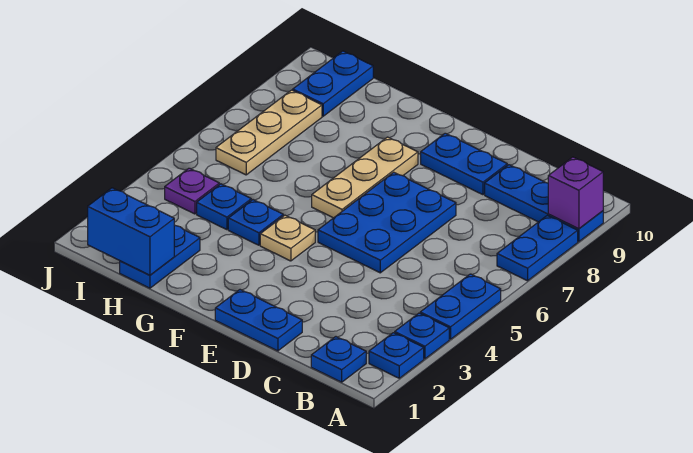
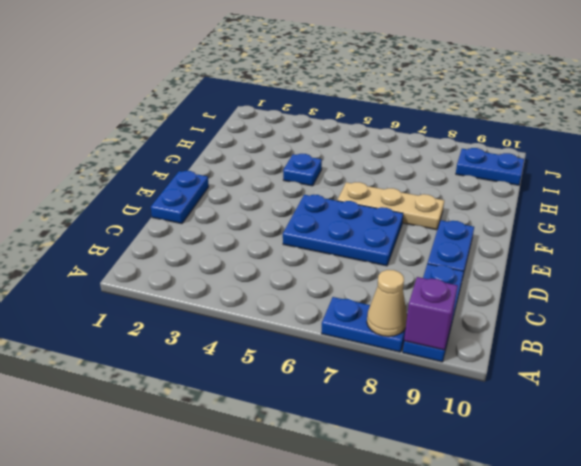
tan 1x1 cone [367,270,407,336] -> none
none -> blue 1x1 plate [369,333,424,378]
none -> blue 1x1 plate [395,313,449,359]
none -> blue 1x2 plate [420,274,501,339]

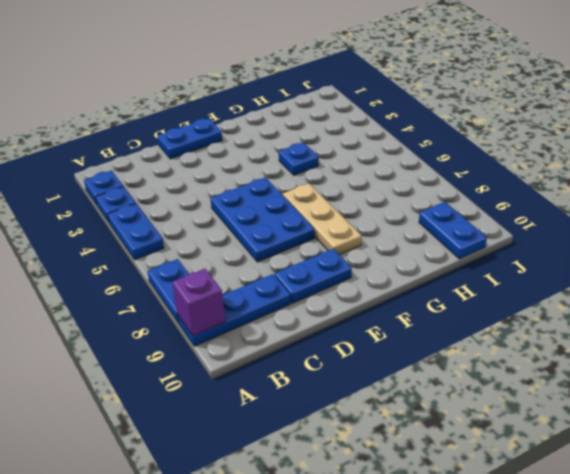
none -> blue 1x1 plate [311,337,366,382]
none -> tan 1x1 plate [260,215,315,261]
none -> blue 1x2 plate [120,225,200,288]

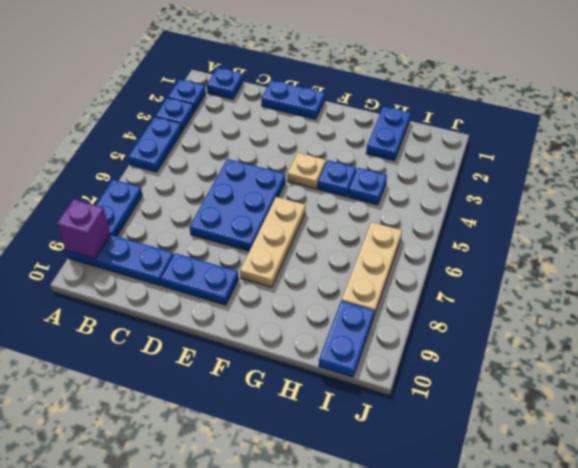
none -> purple 1x1 plate [165,168,219,214]
none -> blue 1x2 brick [88,188,174,275]

